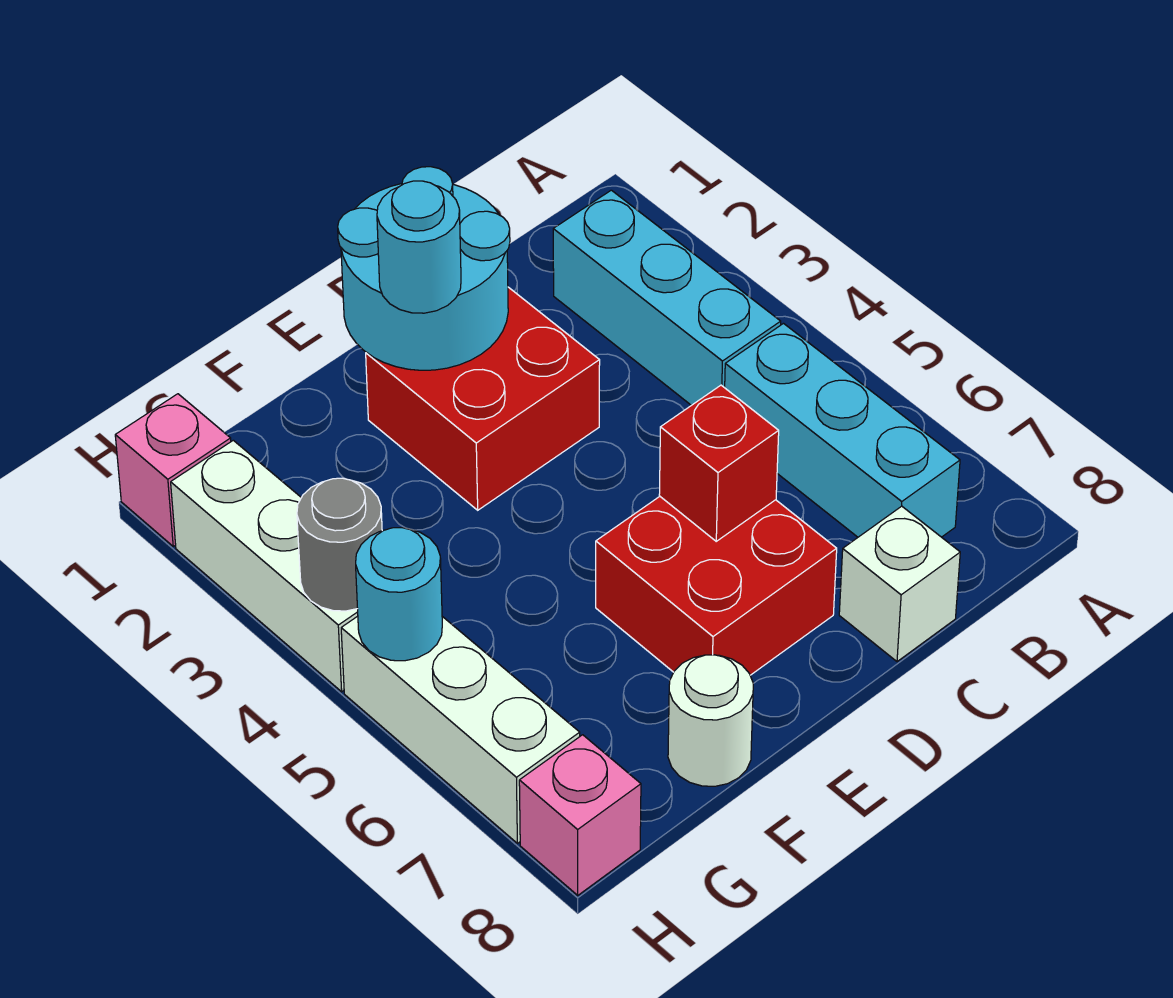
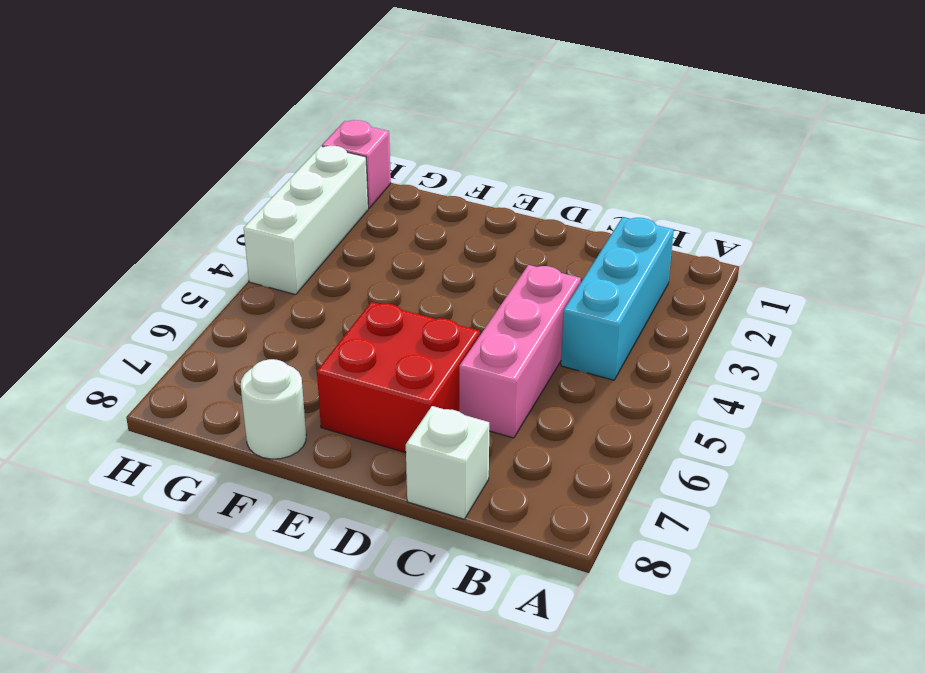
pink 1x3 brick [459,265,581,438] -> none
none -> cyan 1x3 brick [725,324,960,537]
none -> red 2x2 brick [366,287,600,510]
none -> white 1x3 brick [341,616,580,843]

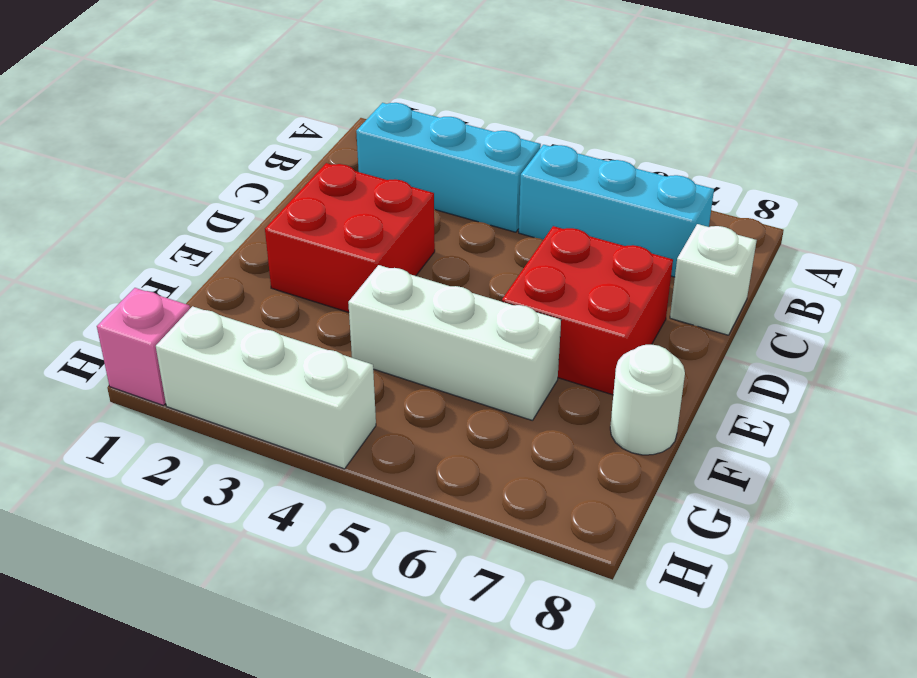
white 1x3 brick [348,265,561,421] -> white 1x3 brick moved to [341,616,580,843]
none -> pink 1x1 brick [519,735,641,895]
none -> cyan 2x2 round brick [338,167,510,370]
none -> red 1x1 brick [659,385,779,541]

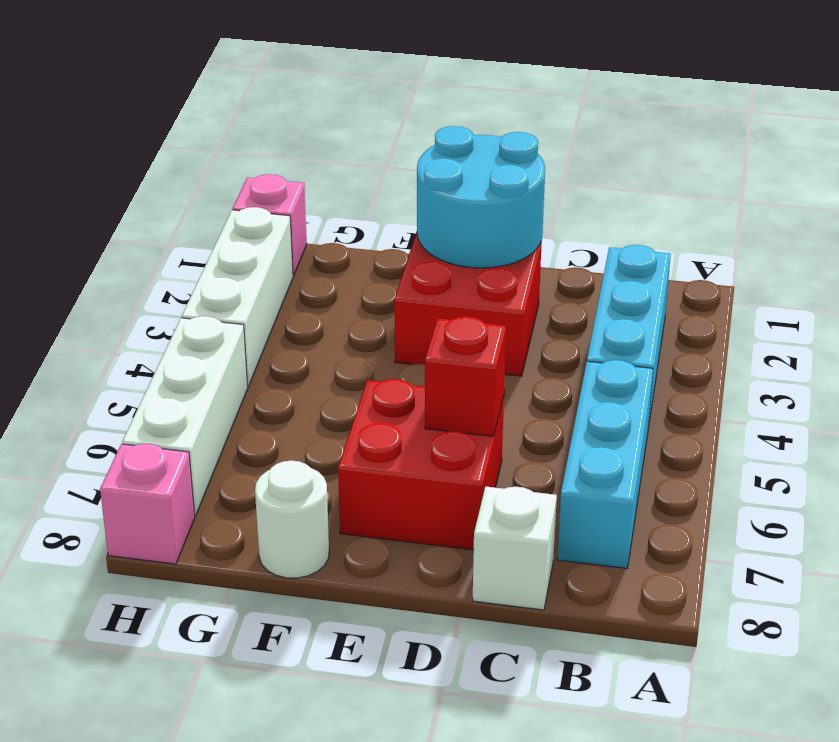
none -> grey 1x1 round brick [297,478,382,611]
none -> cyan 1x1 round brick [356,528,442,661]
none -> cyan 1x1 round brick [377,181,461,313]

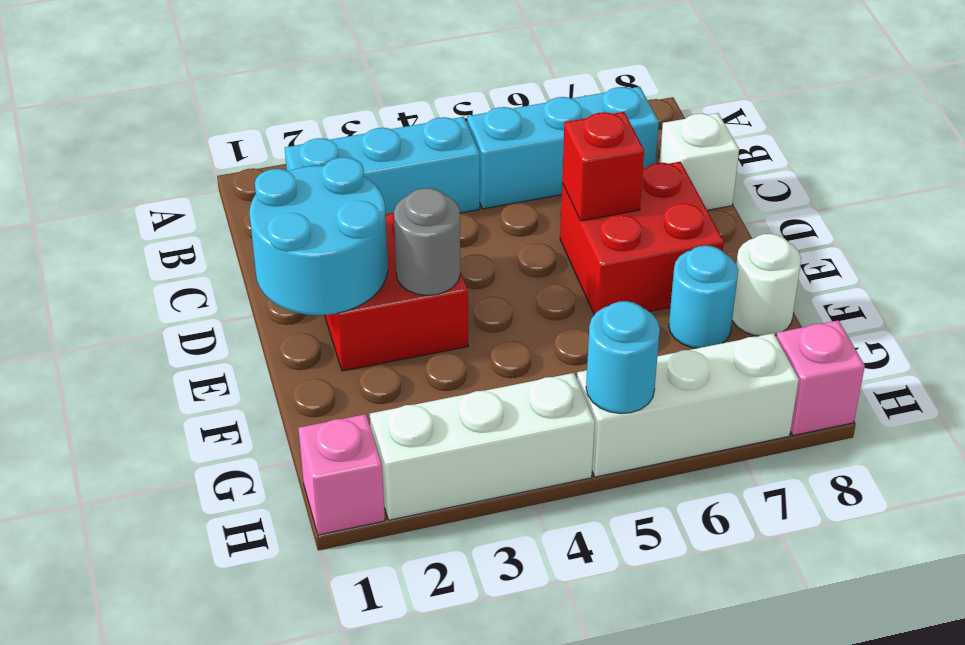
grey 1x1 round brick [394,188,460,295] -> grey 1x1 round brick moved to [297,478,382,611]
cyan 1x1 round brick [669,246,738,348] -> cyan 1x1 round brick moved to [377,181,461,313]

